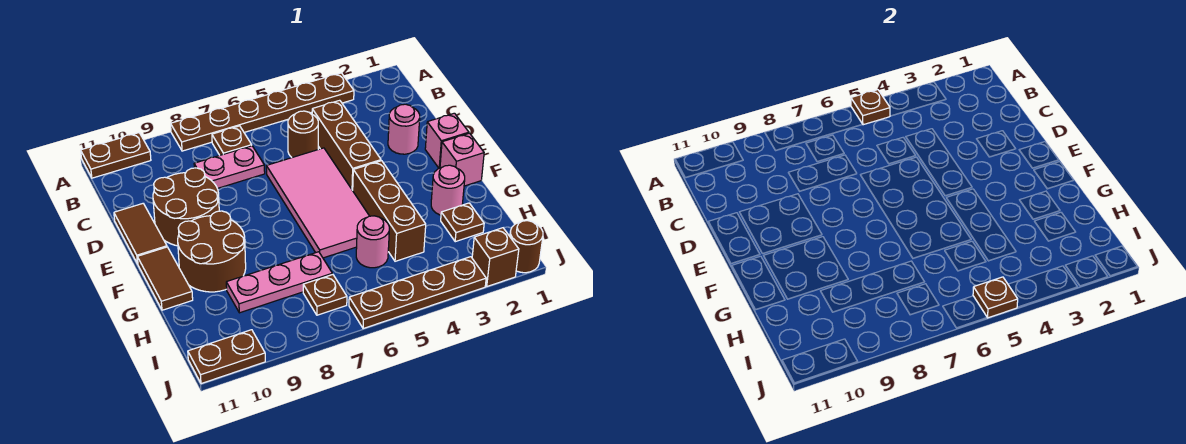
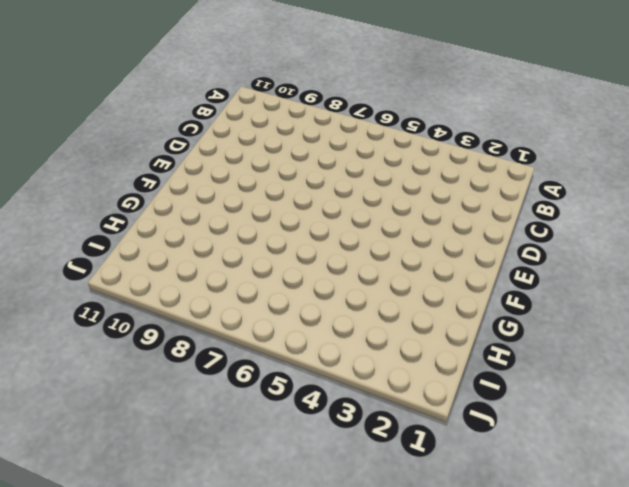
none -> brown 1x6 plate [171,73,354,151]
none -> brown 1x2 plate [81,133,151,178]
none -> brown 1x1 plate [212,126,252,155]

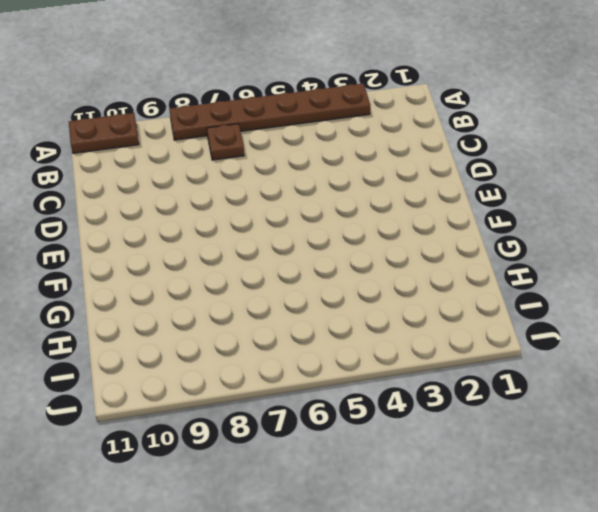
none -> brown 1x3 brick [312,100,381,190]
none -> brown 1x1 round brick [288,111,318,157]
none -> pink 1x2 plate [194,146,265,189]

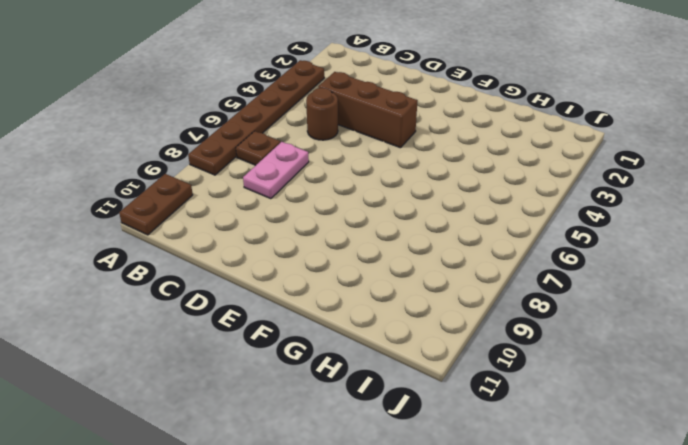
none -> pink 1x1 round brick [388,104,420,154]
none -> pink 2x4 tile [266,148,369,258]
none -> brown 2x2 round brick [153,168,219,246]

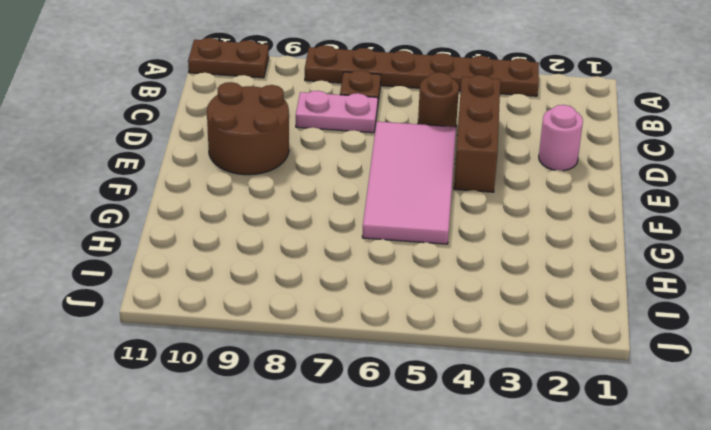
none -> brown 1x2 tile [114,204,167,264]
none -> pink 1x1 brick [425,113,469,168]
none -> pink 1x1 brick [440,133,484,186]

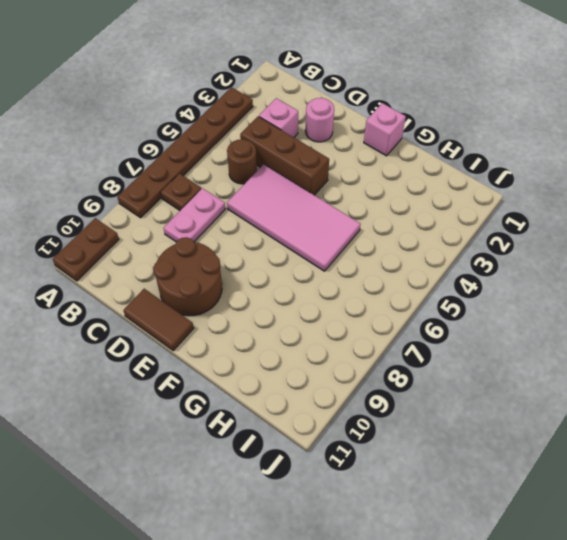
pink 1x1 brick [259,98,298,137] -> pink 1x1 brick moved to [425,113,469,168]
none -> brown 1x3 brick [353,161,426,261]
none -> brown 2x2 round brick [178,211,246,292]
none -> brown 1x2 tile [137,247,193,310]

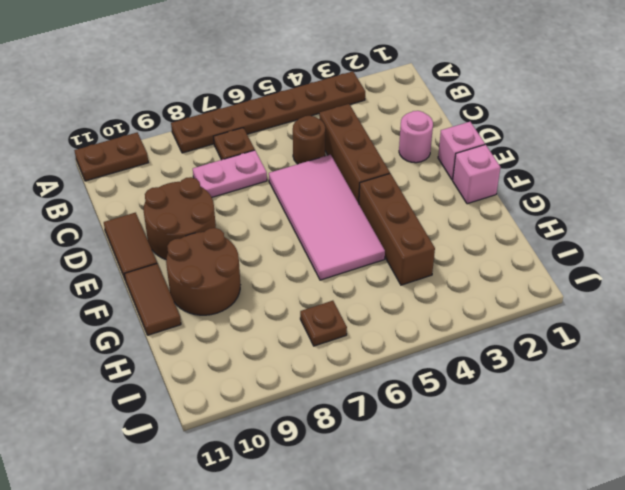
none -> pink 1x1 round brick [431,165,465,215]
none -> brown 1x1 plate [441,203,484,242]
none -> pink 1x1 round brick [356,216,389,268]

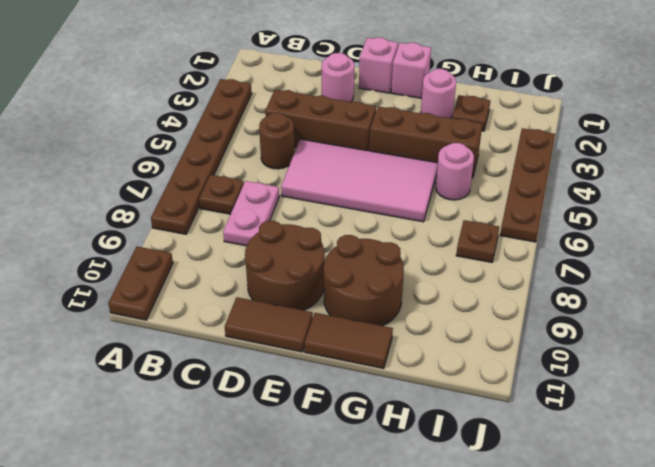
none -> pink 1x3 plate [226,252,332,313]
none -> brown 1x1 round brick [510,221,543,273]
none -> brown 1x1 brick [472,228,519,286]

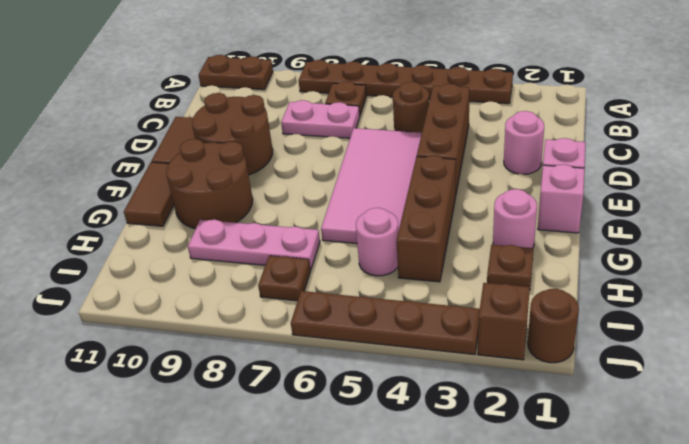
none -> brown 1x2 plate [188,330,265,384]
none -> brown 1x1 plate [851,90,890,125]
none -> brown 1x1 plate [973,277,1018,318]

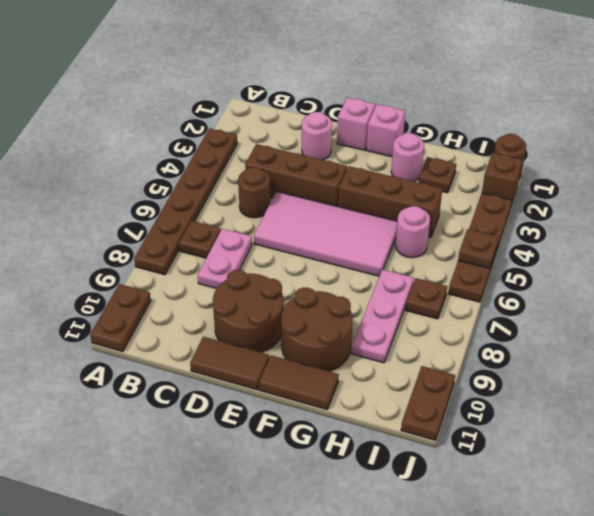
none -> brown 1x1 plate [851,90,890,125]

